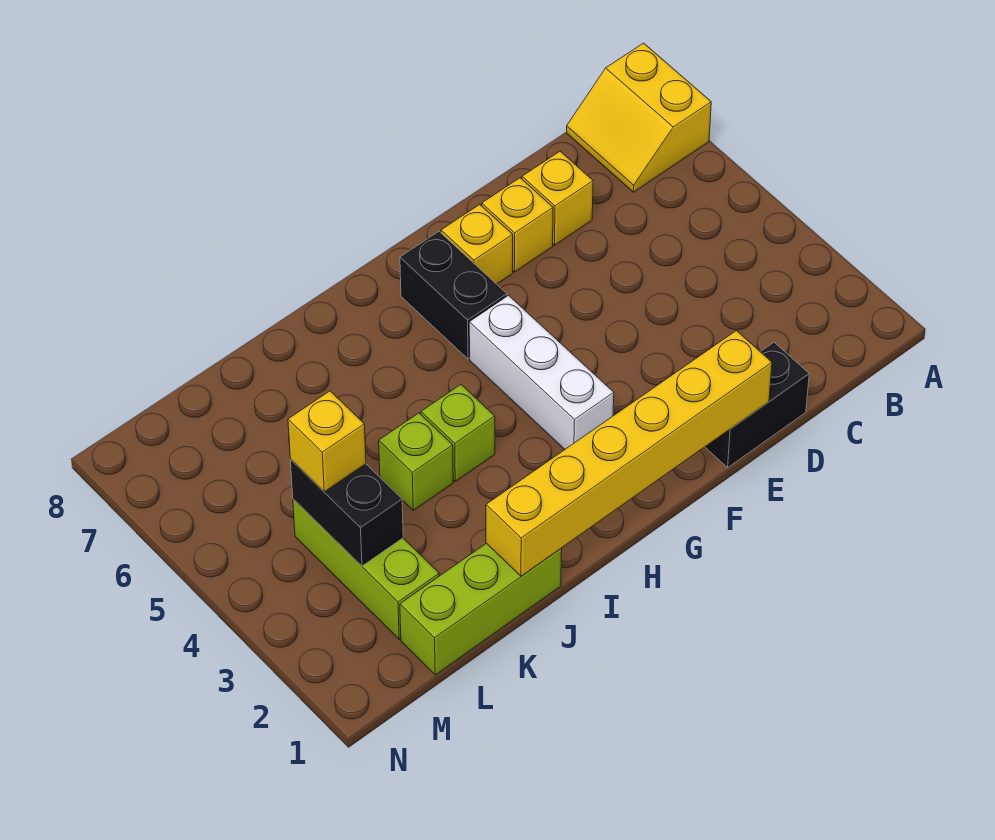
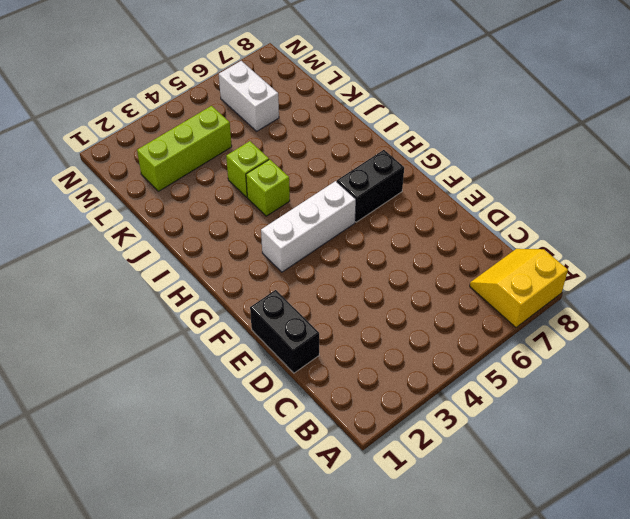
white 1x2 brick [219,61,279,131] -> none
none -> yellow 1x1 brick [522,151,593,245]
none -> yellow 1x1 brick [482,178,553,272]
none -> yellow 1x1 brick [441,204,513,284]

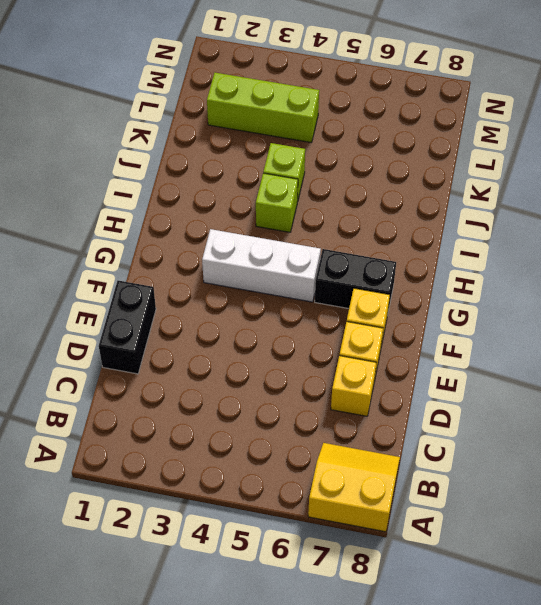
none -> lime 1x3 brick [400,543,562,675]
none -> yellow 1x6 brick [486,331,772,576]
none -> black 1x2 brick [290,460,403,566]

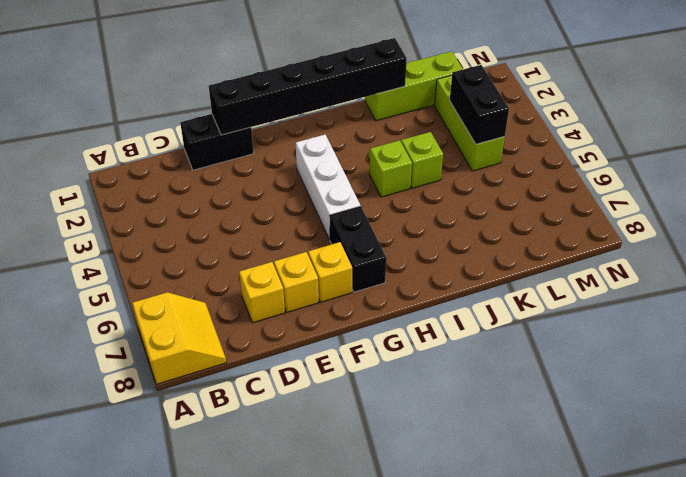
black 1x6 brick [209,38,407,135] -> yellow 1x6 brick [486,331,772,576]
none -> yellow 1x1 brick [288,391,366,492]

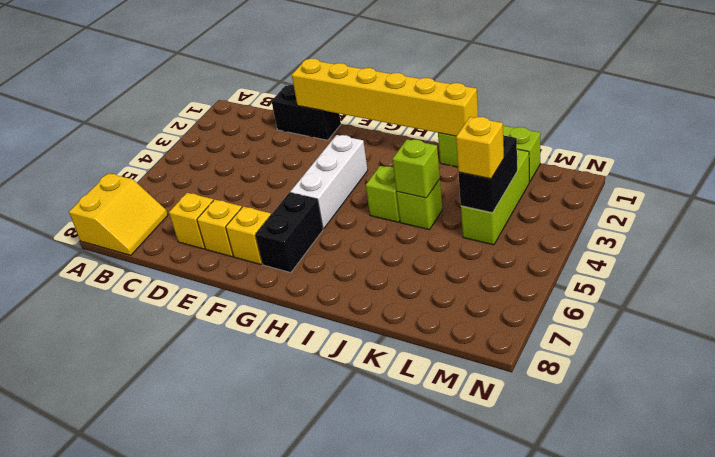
lime 1x1 brick [393,139,440,198] -> none

